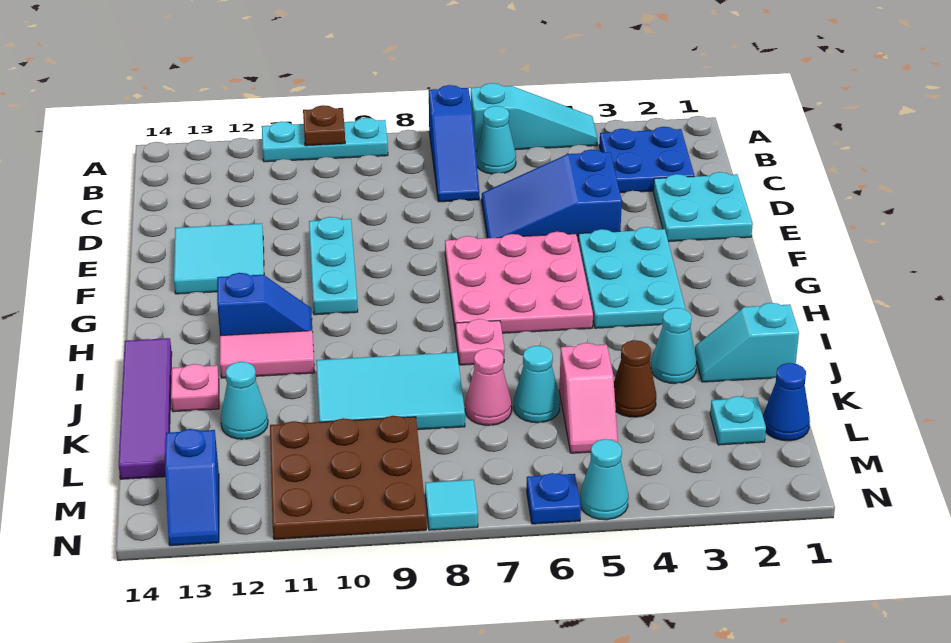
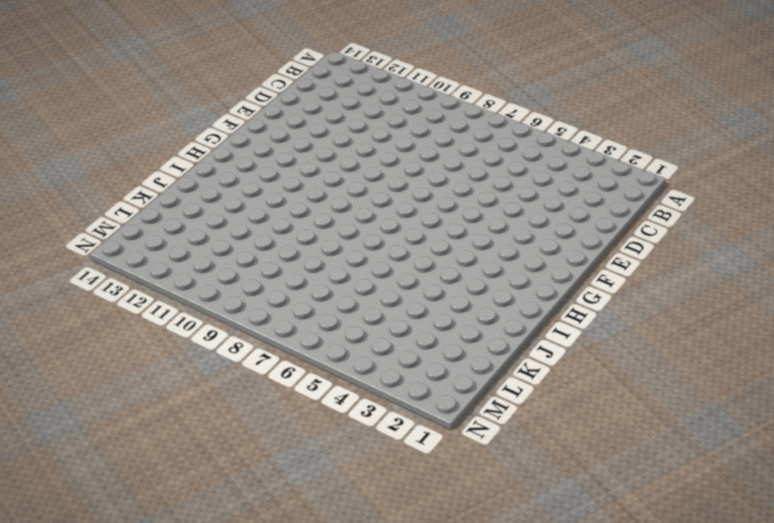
none -> cyan 1x3 slope [471,83,597,151]
none -> blue 1x3 slope [429,85,479,202]
none -> cyan 1x3 plate [262,118,388,162]
none -> blue 2x2 plate [599,127,694,193]

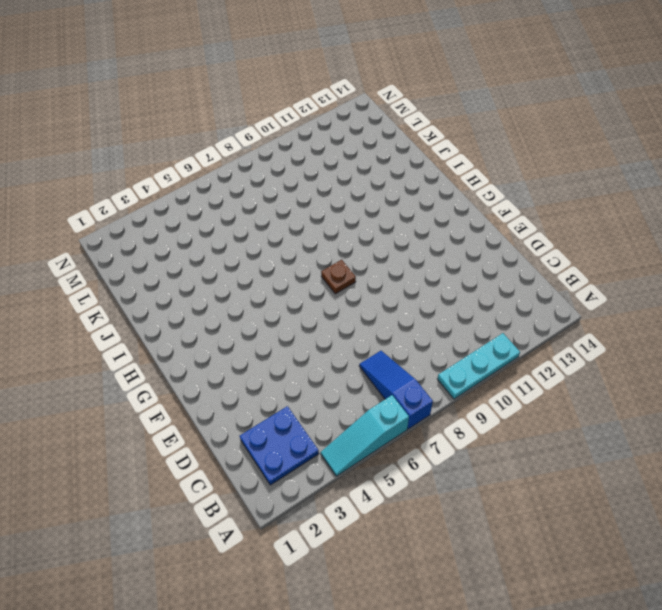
brown 1x1 plate [321,260,356,294] -> brown 1x1 plate moved to [303,105,345,146]
none -> cyan 1x1 cone [476,106,516,174]
none -> cyan 2x2 plate [653,172,753,242]
none -> blue 2x3 slope [482,149,622,239]
none -> cyan 1x3 plate [309,217,358,315]

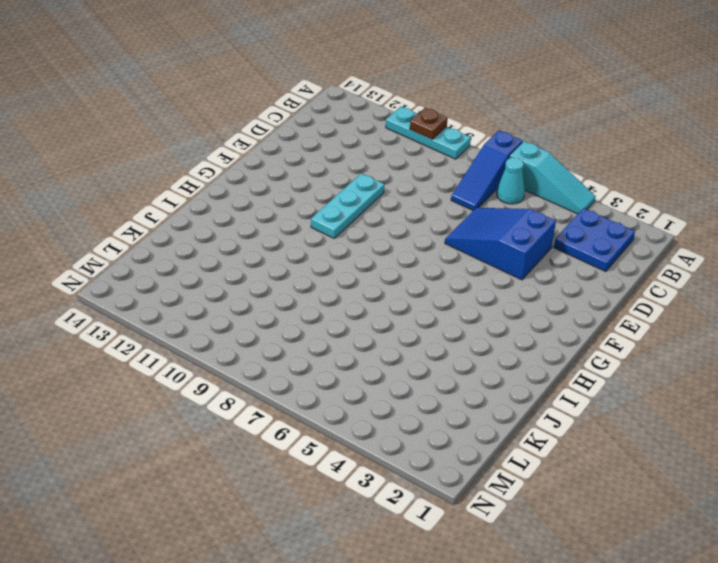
none -> cyan 2x2 plate [653,172,753,242]
none -> cyan 2x2 tile [174,223,264,294]
none -> cyan 2x3 plate [578,227,686,328]
none -> pink 3x3 plate [445,232,593,335]

